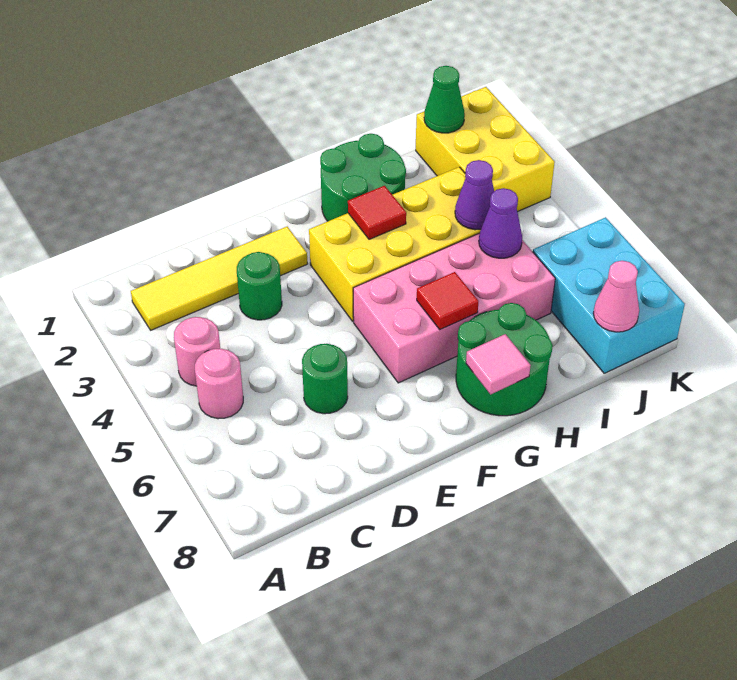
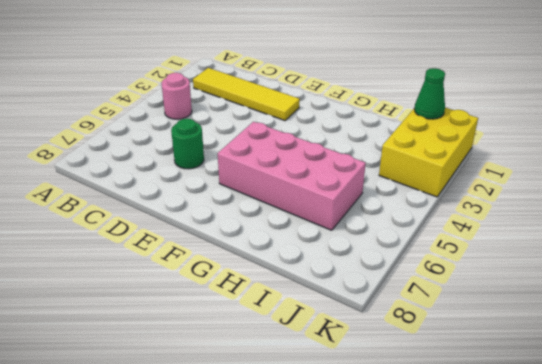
none -> pink 1x1 round brick [195,349,243,419]
none -> green 1x1 round brick [237,252,282,320]
none -> yellow 2x4 brick [309,167,481,321]

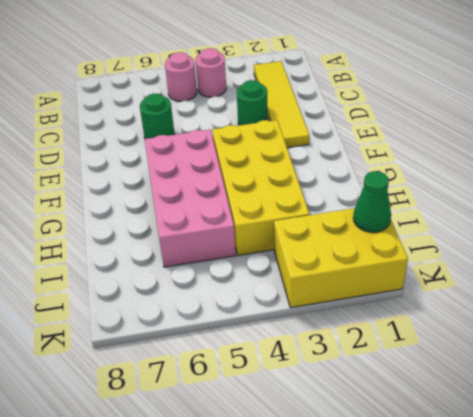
none -> green 2x2 round brick [320,134,406,221]
none -> green 2x2 round brick [456,303,553,416]
none -> cyan 2x3 brick [533,217,685,373]

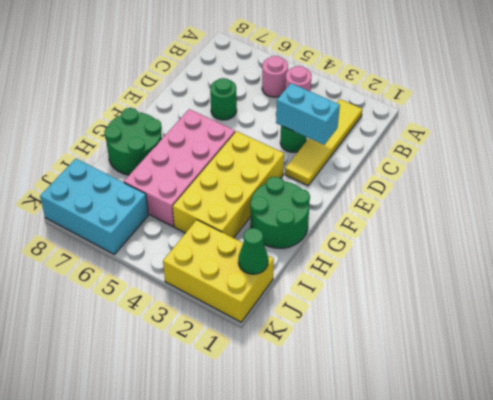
cyan 1x2 brick [276,83,340,145] -> none
none -> red 1x1 tile [348,186,406,239]
none -> red 1x1 tile [417,272,479,330]
none -> pink 1x1 tile [466,334,531,394]

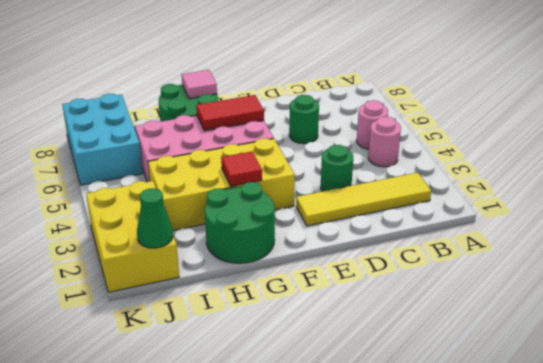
red 1x2 tile [196,95,264,131] -> red 1x1 tile [417,272,479,330]
none -> purple 1x1 cone [455,160,494,230]
none -> purple 1x1 cone [479,188,522,258]
none -> pink 1x1 cone [593,261,639,332]

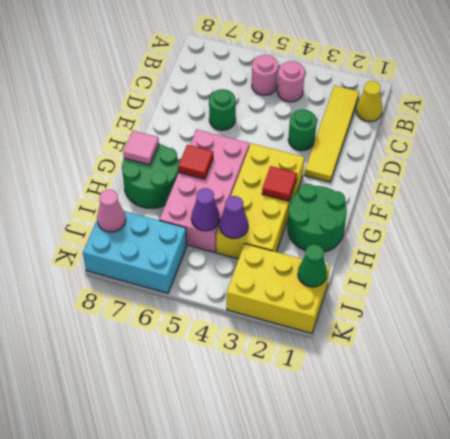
yellow 1x1 cone [356,81,382,122] -> none

